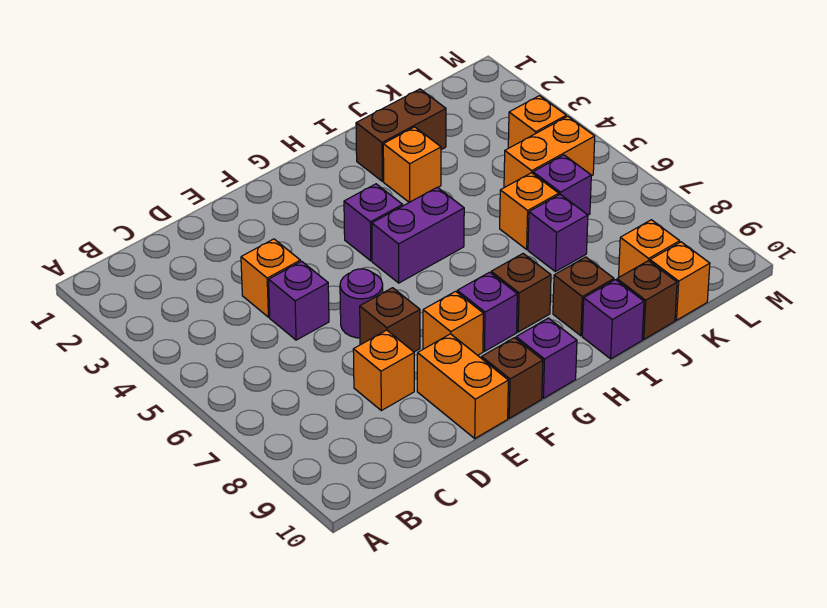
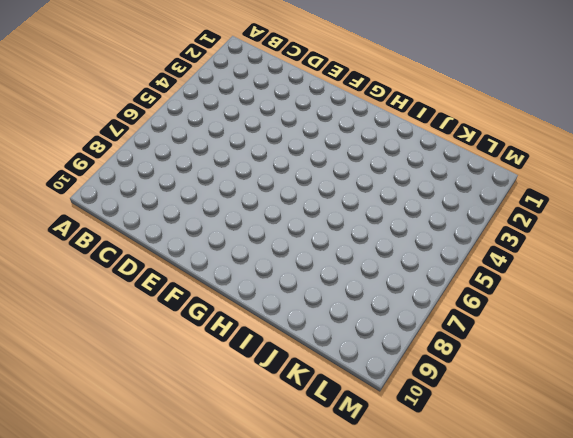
none -> orange 1x1 brick [241,239,300,317]
none -> purple 1x1 brick [269,261,329,340]
none -> orange 1x1 brick [353,330,414,411]

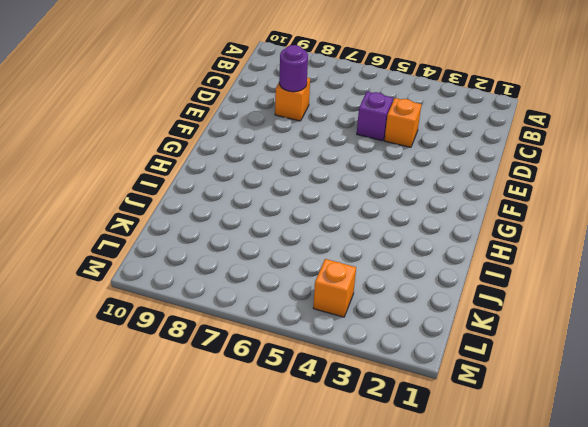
purple 1x1 round brick [279,45,308,92] -> purple 1x1 round brick moved to [340,269,383,338]
none -> brown 1x1 brick [360,288,420,352]
none -> orange 1x2 brick [417,334,508,438]
none -> orange 1x1 brick [423,291,483,355]

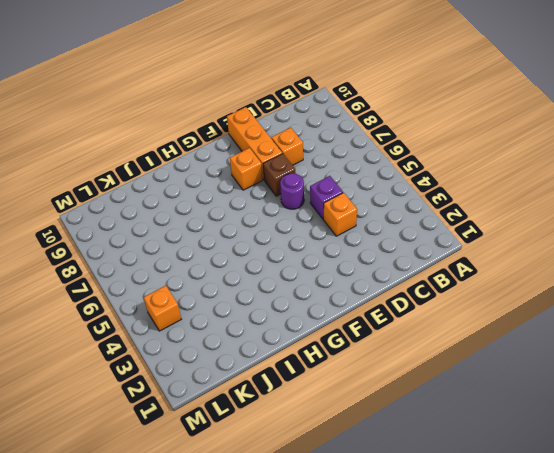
orange 1x3 brick [227,107,282,180] -> orange 1x2 brick [417,334,508,438]
none -> brown 1x1 brick [482,338,543,418]
none -> purple 1x1 brick [344,184,403,261]
none -> purple 1x2 brick [372,187,464,283]

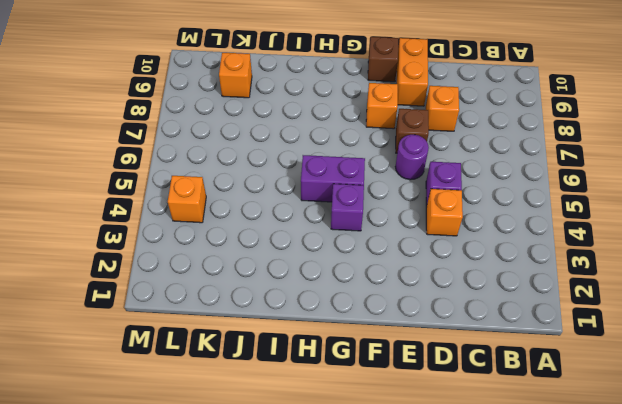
none -> purple 1x1 brick [457,272,517,351]
none -> purple 1x1 brick [516,318,577,398]
none -> brown 1x1 brick [491,254,551,332]

